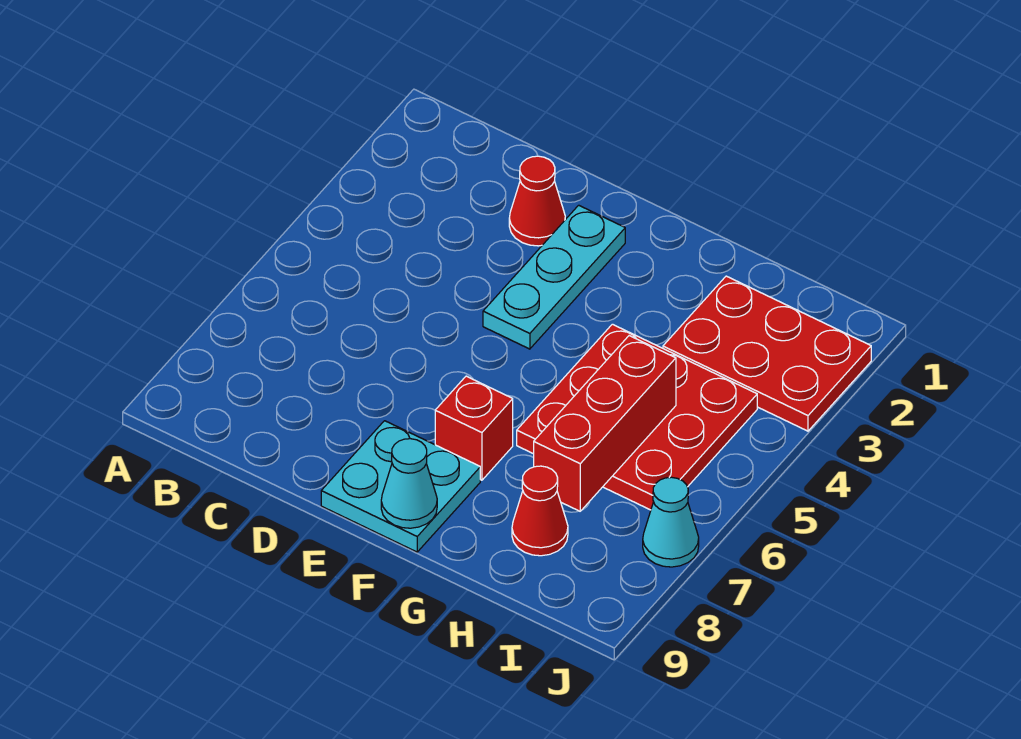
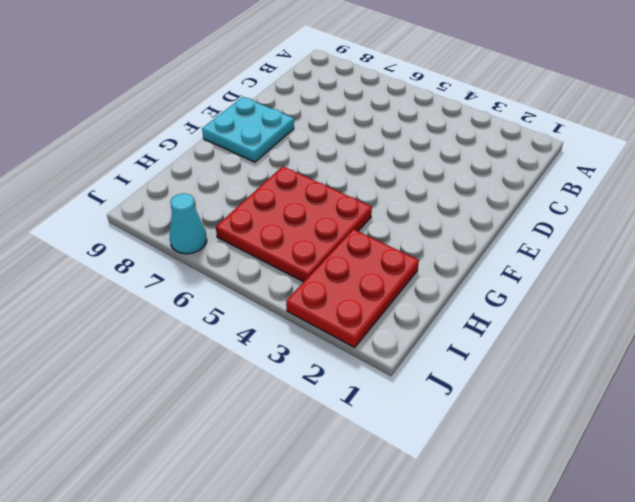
none -> red 1x1 cone [509,156,565,246]
none -> cyan 1x3 plate [483,205,625,349]

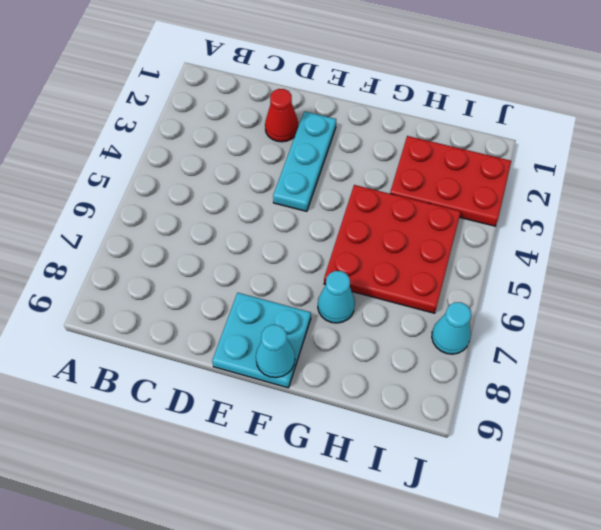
cyan 1x1 cone [318,271,355,323] -> none
none -> red 1x1 brick [435,376,513,480]
none -> red 1x1 cone [512,466,568,556]

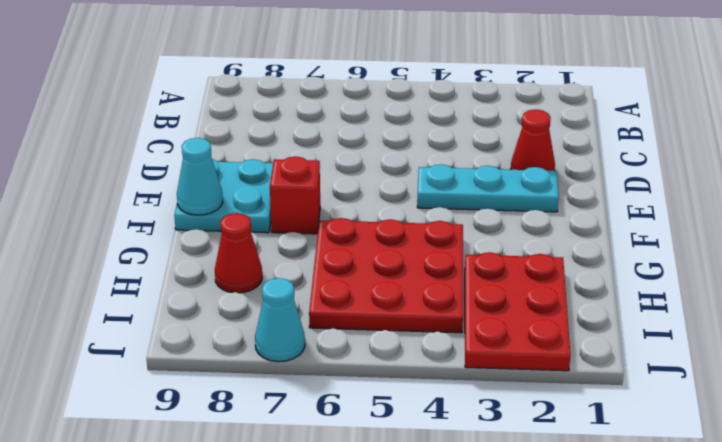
none -> red 1x3 brick [534,336,676,511]

